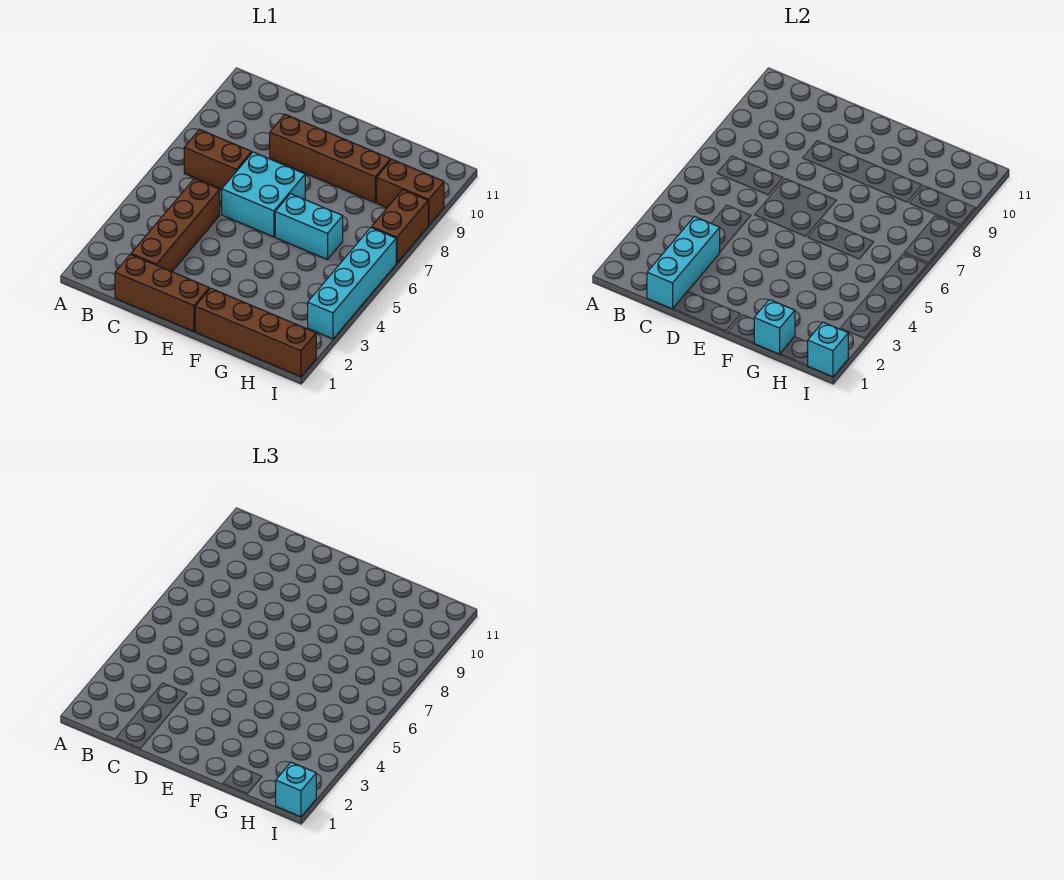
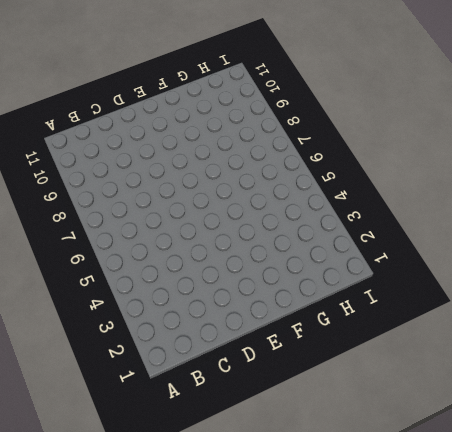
none -> brown 1x2 brick [184,129,252,189]
none -> brown 1x3 brick [115,254,209,332]
none -> brown 1x4 brick [131,179,220,272]

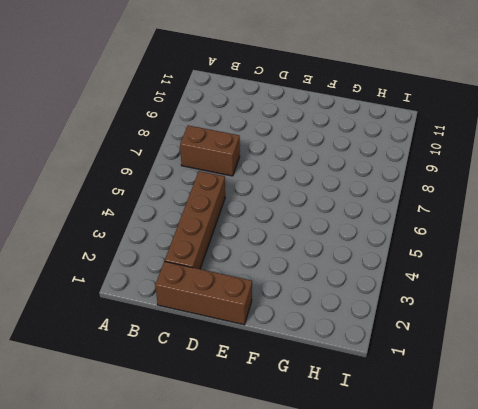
none -> cyan 2x2 brick [222,152,305,237]
none -> brown 1x4 brick [270,114,391,203]
none -> brown 1x4 brick [195,288,316,377]

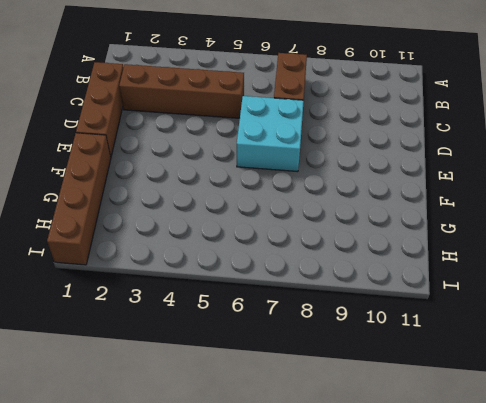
none -> brown 1x4 brick [270,114,391,203]
none -> cyan 1x2 brick [275,194,343,260]
none -> brown 1x2 brick [377,160,444,225]

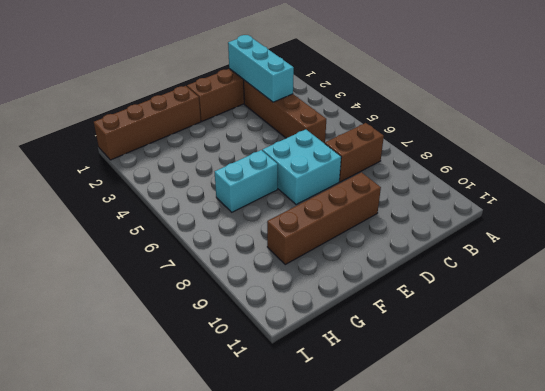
none -> brown 1x2 brick [377,160,444,225]
none -> cyan 1x4 brick [308,228,396,339]
none -> brown 1x2 brick [372,190,428,263]

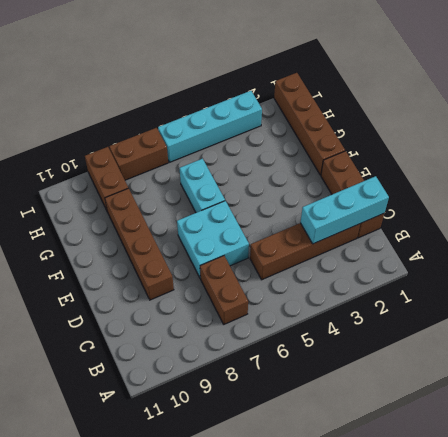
none -> cyan 1x1 brick [754,300,795,354]
none -> cyan 1x1 brick [808,322,848,377]
none -> cyan 1x1 brick [276,762,316,817]

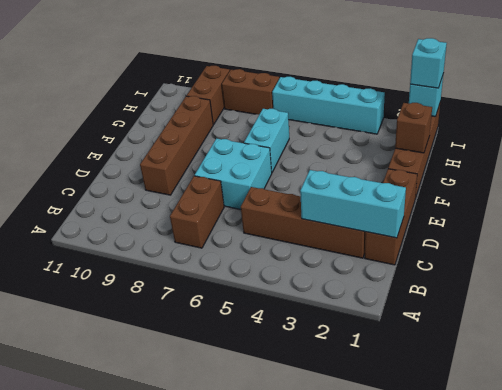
brown 1x1 brick [395,103,432,153] -> cyan 1x1 brick [754,300,795,354]

